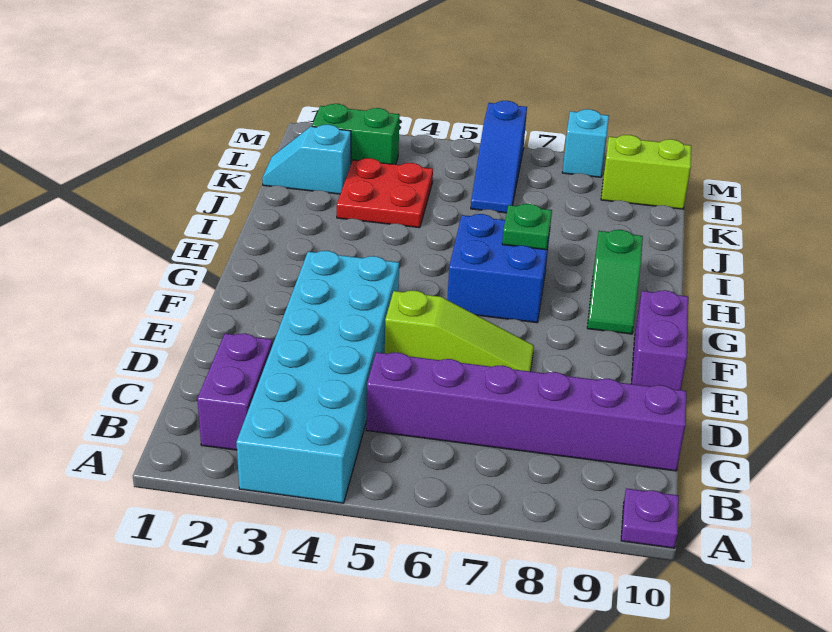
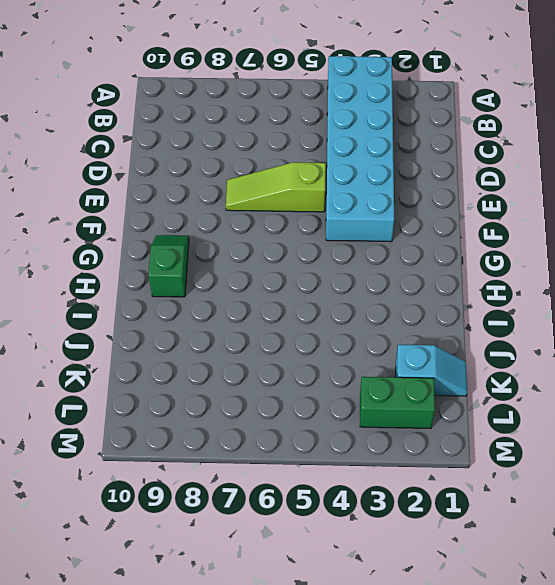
none -> purple 1x1 plate [621,488,679,548]
none -> purple 1x2 brick [197,333,273,450]
none -> purple 1x6 brick [366,352,686,471]

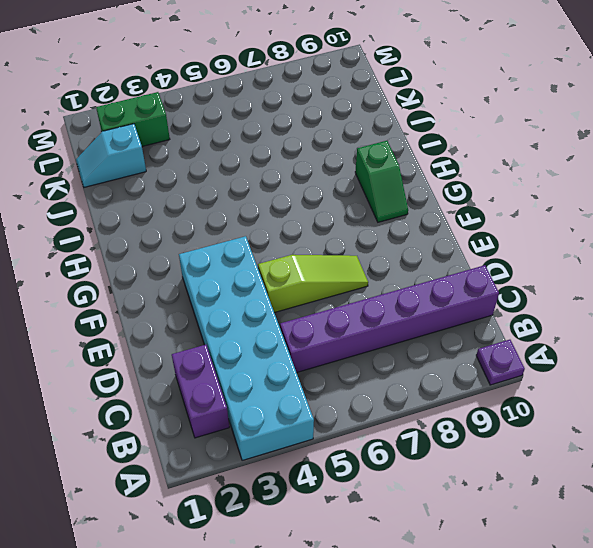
none -> purple 1x2 brick [631,290,688,390]
none -> blue 2x2 brick [447,214,550,323]
none -> red 2x2 plate [337,158,433,228]

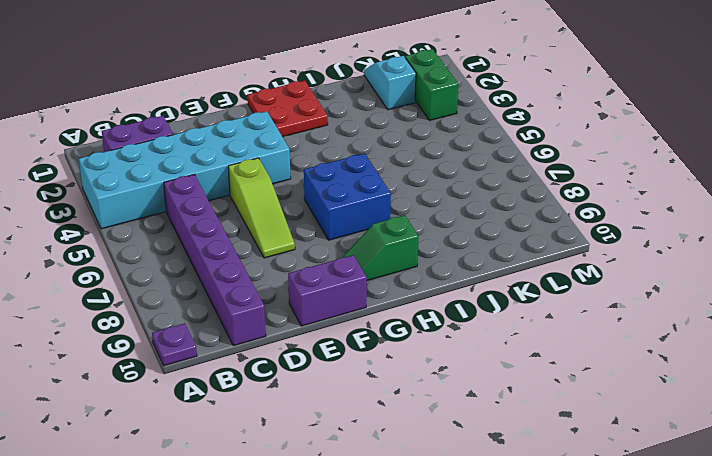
red 2x2 plate [248,80,328,137] -> red 2x2 plate moved to [337,158,433,228]
none -> blue 1x3 slope [471,101,527,213]
none -> lime 1x2 brick [601,135,691,209]
none -> cyan 1x1 brick [562,109,609,177]

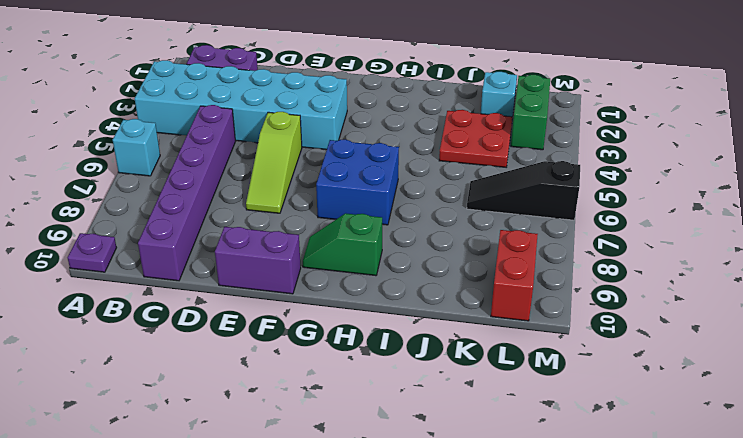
cyan 1x1 brick [113,119,160,176] -> cyan 1x1 brick moved to [562,109,609,177]
black 1x3 slope [467,161,580,220] -> blue 1x3 slope [471,101,527,213]
red 1x2 brick [491,230,538,321] -> lime 1x2 brick [601,135,691,209]
none -> green 1x1 plate [502,204,552,250]

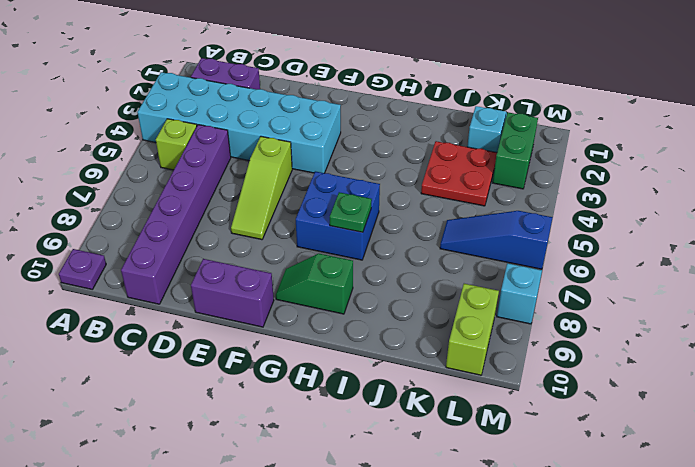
lime 1x1 brick [156,119,197,170] -> none

